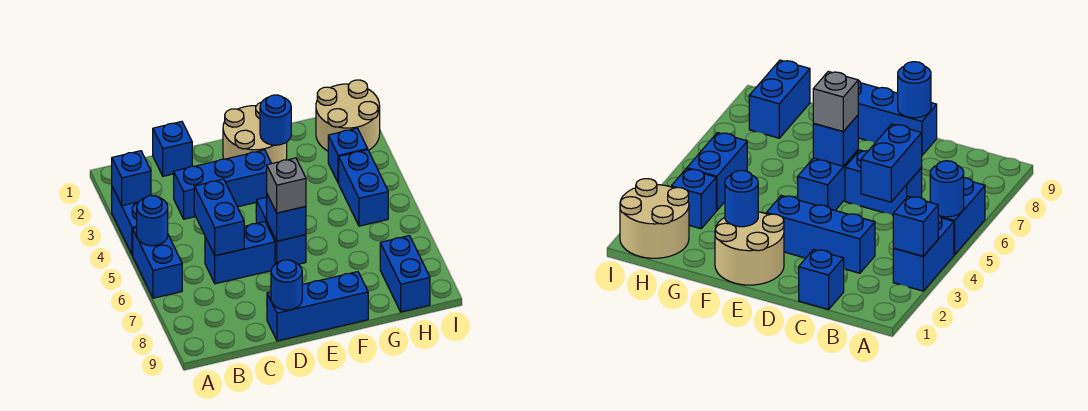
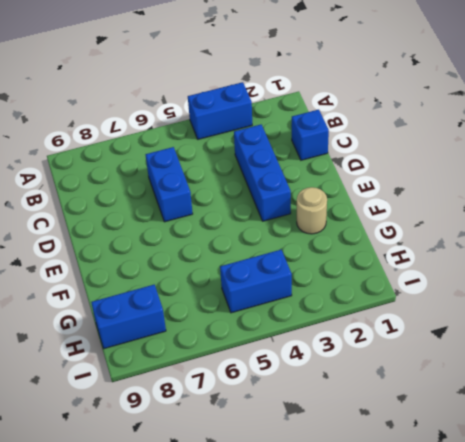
tan 1x1 round brick [297,187,327,234] -> tan 2x2 round brick [223,103,287,163]
none -> blue 1x2 brick [133,228,182,298]
none -> blue 1x3 brick [267,272,368,341]
none -> blue 1x2 brick [256,197,306,264]

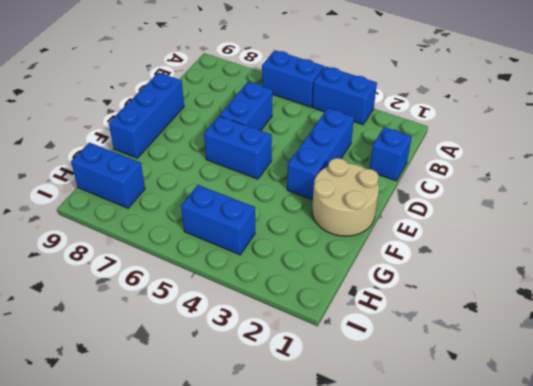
none -> tan 2x2 round brick [316,80,380,151]
none -> blue 1x1 brick [328,128,368,183]
none -> blue 1x1 brick [112,151,151,206]

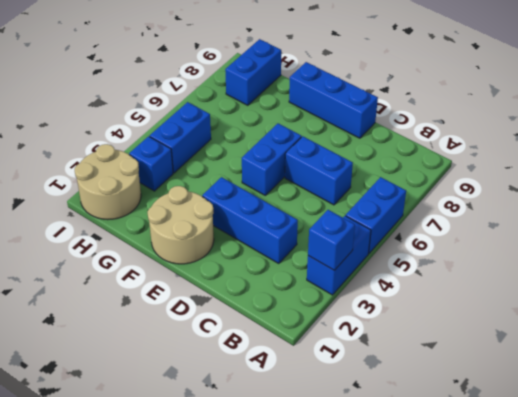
none -> blue 1x1 brick [153,122,192,176]
none -> blue 1x1 round brick [137,196,168,246]
none -> blue 1x2 brick [194,179,244,256]

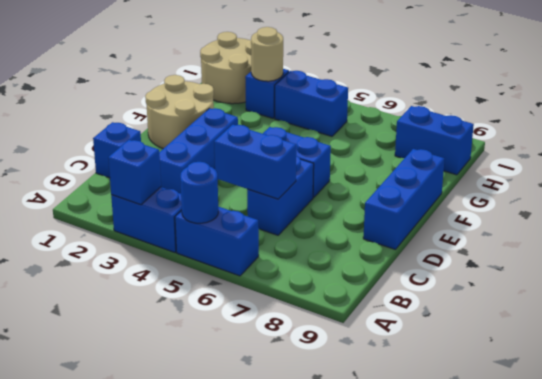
tan 1x1 round brick [251,27,283,81] -> none
none -> blue 1x1 round brick [271,260,302,310]
none -> blue 1x1 brick [266,195,306,241]
none -> blue 1x1 round brick [260,95,291,145]

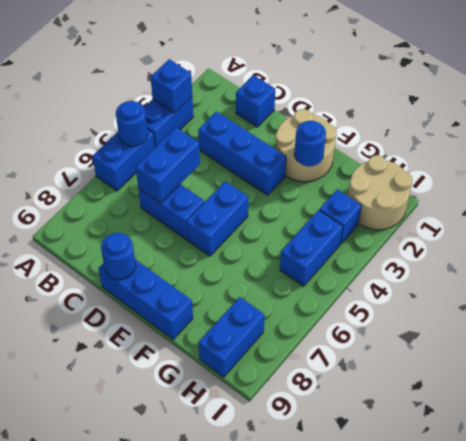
none -> blue 1x1 brick [266,195,306,241]
none -> grey 1x1 brick [267,158,306,213]

